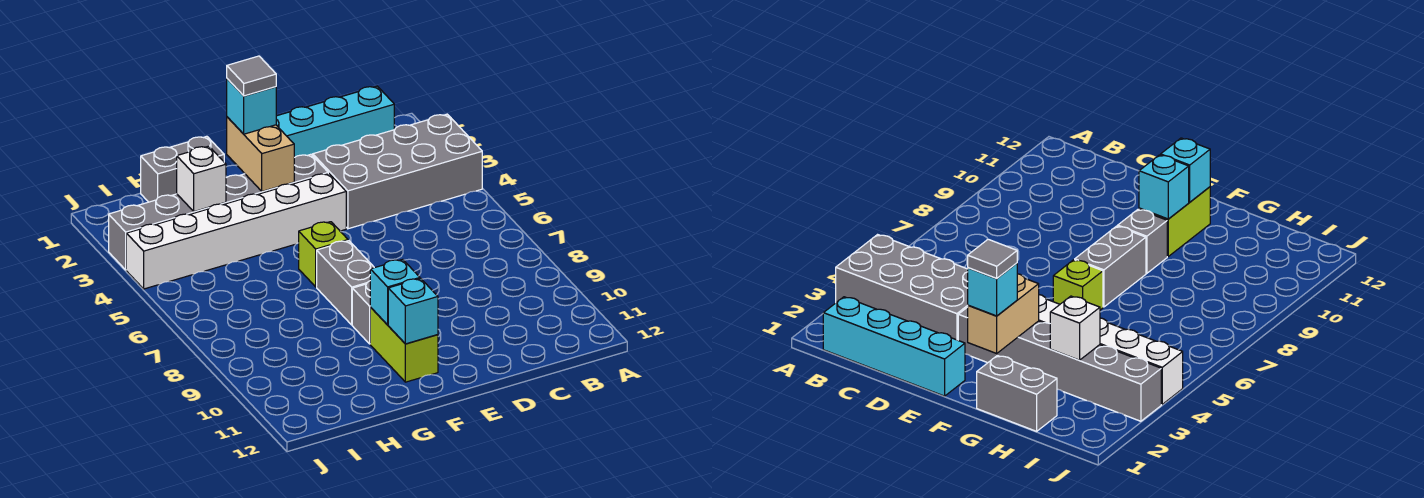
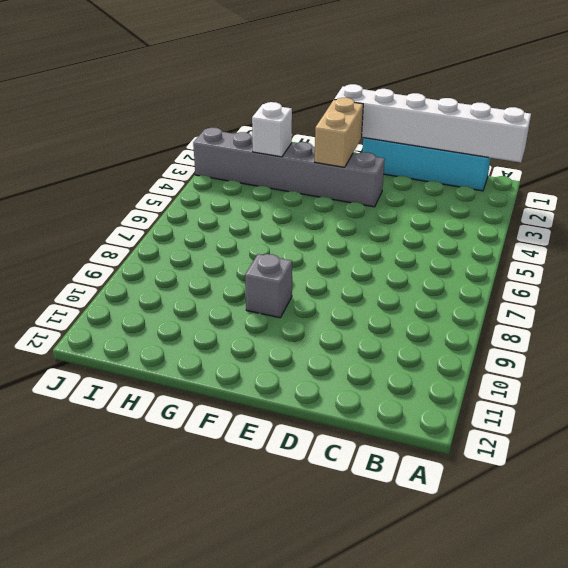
white 1x6 brick [334,84,531,163] -> white 1x6 brick moved to [126,173,346,289]
none -> grey 2x4 brick [313,114,482,229]
none -> lime 1x1 brick [299,222,348,287]
none -> grey 1x2 brick [317,241,374,325]

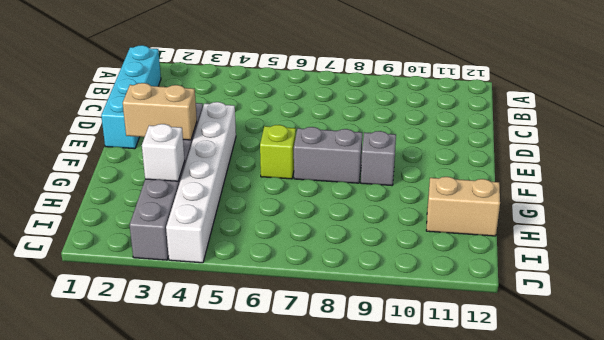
tan 1x2 brick [426,177,500,236] -> none
none -> grey 2x4 brick [313,114,482,229]
none -> lime 1x2 brick [370,307,438,382]
none -> grey 1x2 brick [141,136,224,202]

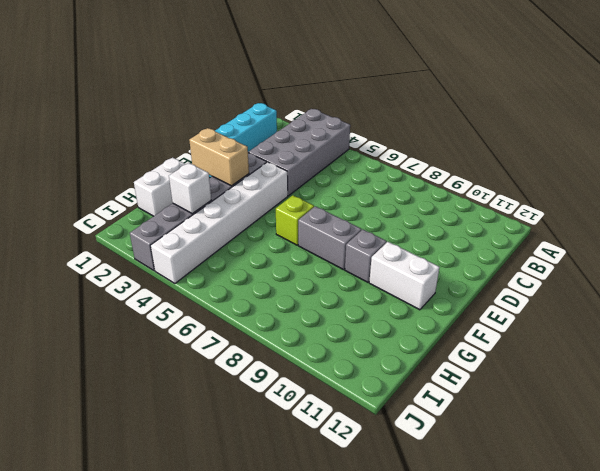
white 1x2 brick [369,242,440,310] -> lime 1x2 brick [370,307,438,382]
white 1x2 brick [134,158,185,216] -> grey 1x2 brick [141,136,224,202]
none -> cyan 1x1 brick [370,259,420,325]
none -> cyan 1x1 brick [388,278,438,344]
none -> cyan 1x1 brick [227,79,276,134]

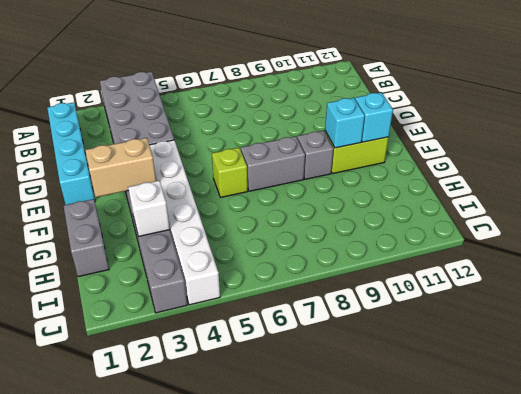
none -> cyan 1x1 brick [227,79,276,134]
none -> grey 1x1 tile [227,56,276,96]

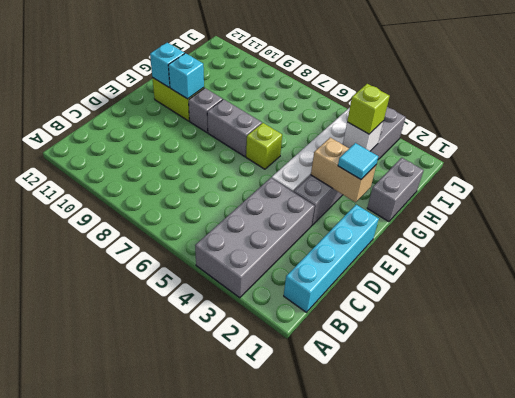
cyan 1x1 tile [338,143,378,179] -> cyan 1x1 brick [227,79,276,134]
lime 1x1 brick [347,84,390,134] -> none
none -> grey 1x1 tile [227,56,276,96]

